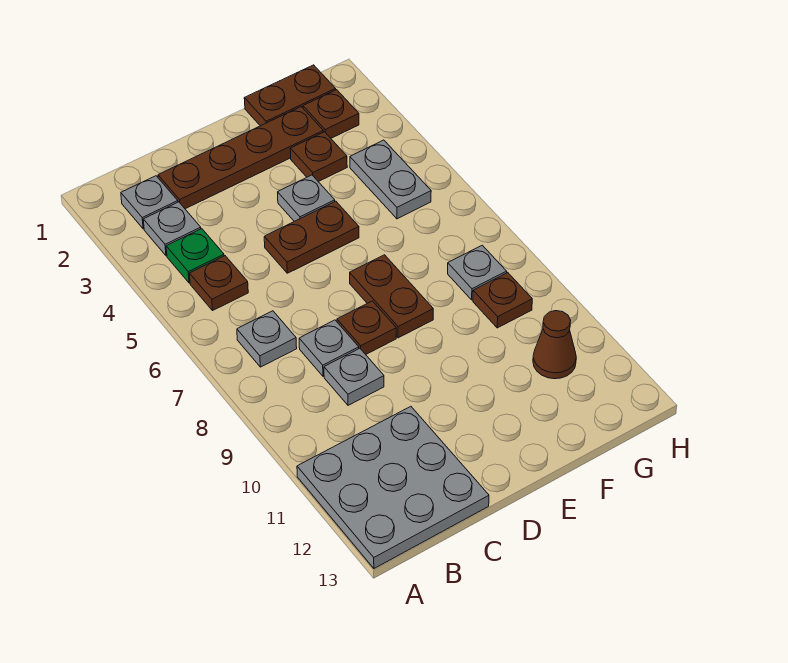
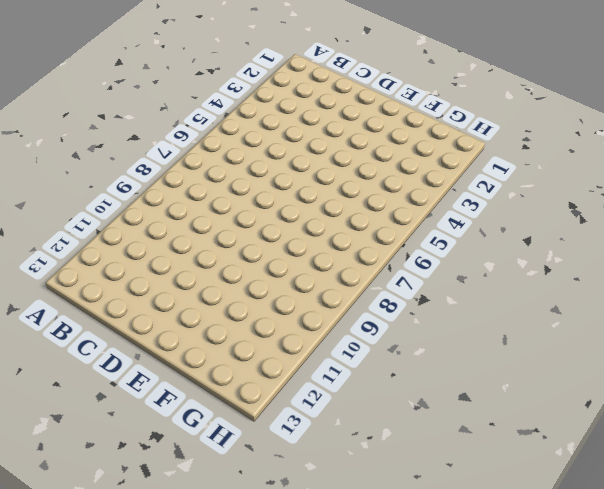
none -> grey 3x3 plate [297,406,489,568]
none -> grey 1x1 plate [121,176,178,229]
none -> grey 1x1 plate [143,202,201,256]

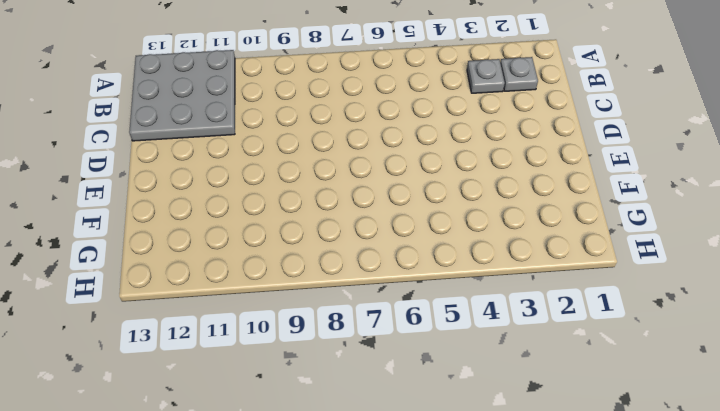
none -> green 1x1 plate [166,229,224,283]
none -> brown 1x1 plate [189,256,248,310]
none -> grey 1x1 plate [237,311,297,367]

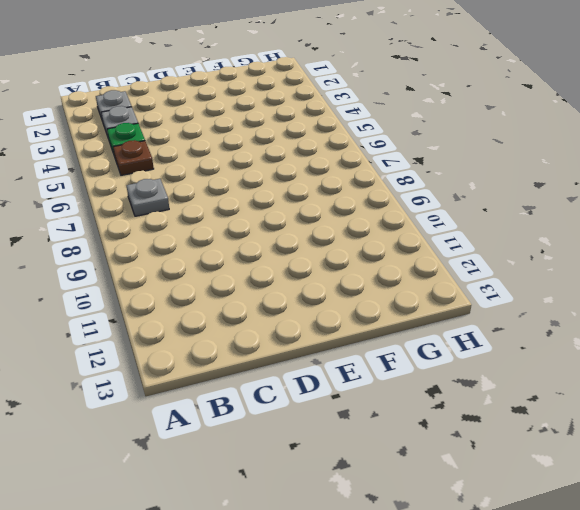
none -> grey 3x3 plate [297,406,489,568]
none -> brown 1x4 plate [158,107,323,209]
none -> grey 1x1 plate [299,320,359,376]

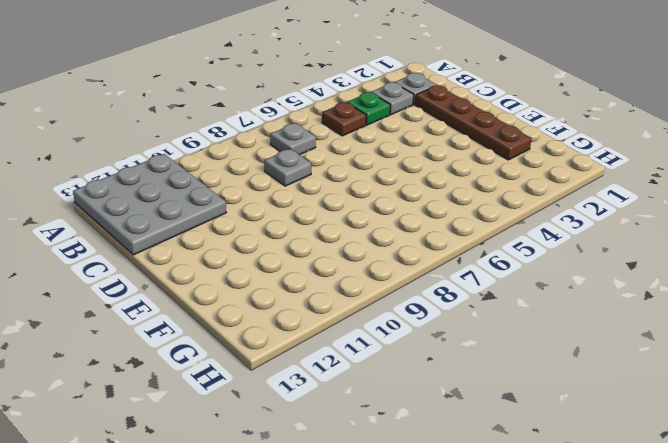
none -> grey 1x1 plate [324,348,384,405]
none -> brown 1x2 plate [264,201,359,273]
none -> brown 1x1 plate [337,301,396,354]

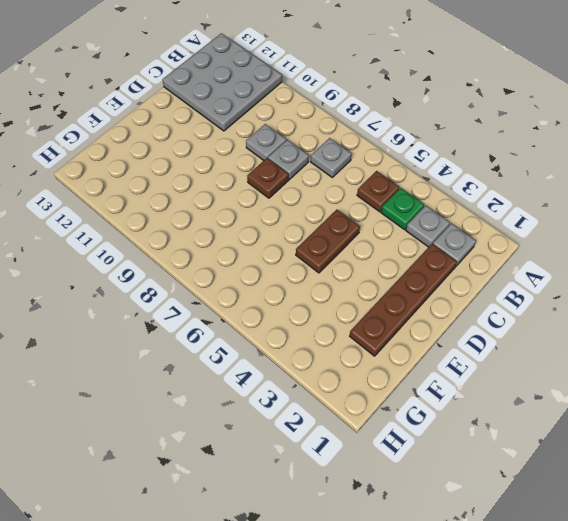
none -> grey 1x1 plate [278,175,335,221]
none -> brown 1x2 plate [350,255,433,338]
none -> brown 1x2 plate [244,65,336,126]

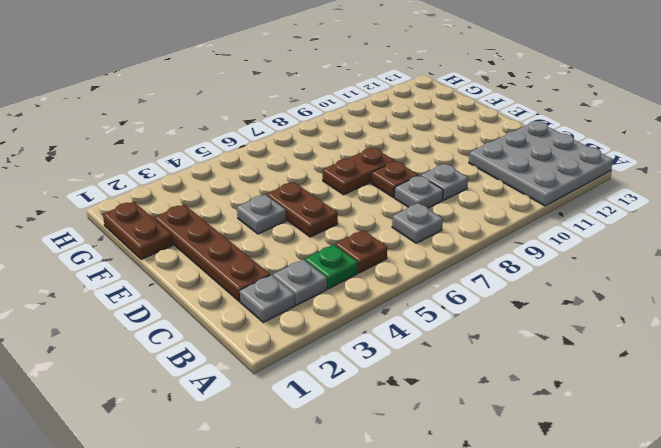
none -> brown 1x1 plate [290,132,347,182]
none -> brown 1x1 plate [303,90,359,138]
none -> grey 1x2 plate [350,140,431,219]

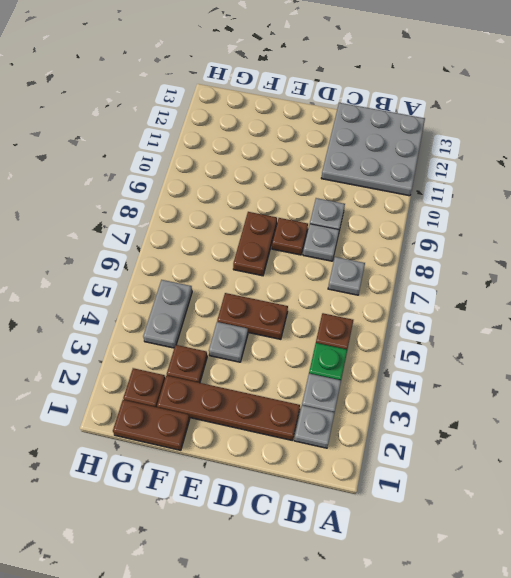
none -> grey 1x1 plate [448,245,507,300]
none -> brown 1x1 plate [473,273,532,328]
none -> brown 1x1 cone [533,311,576,379]

